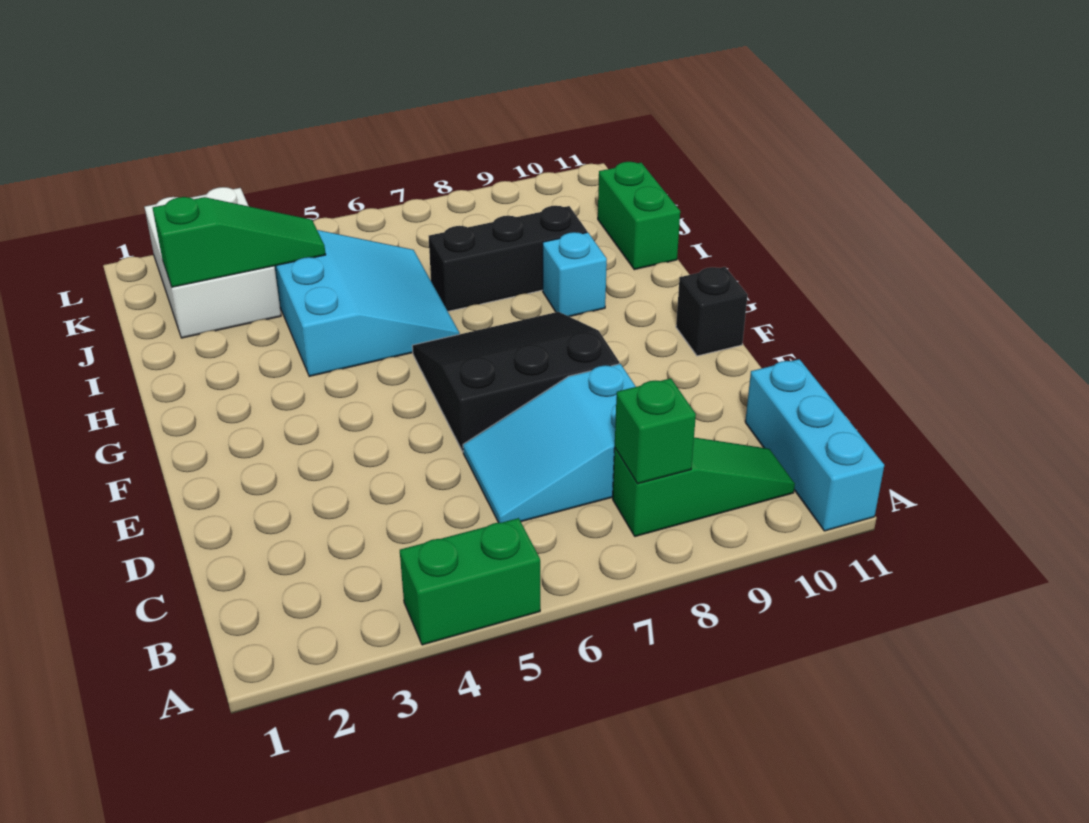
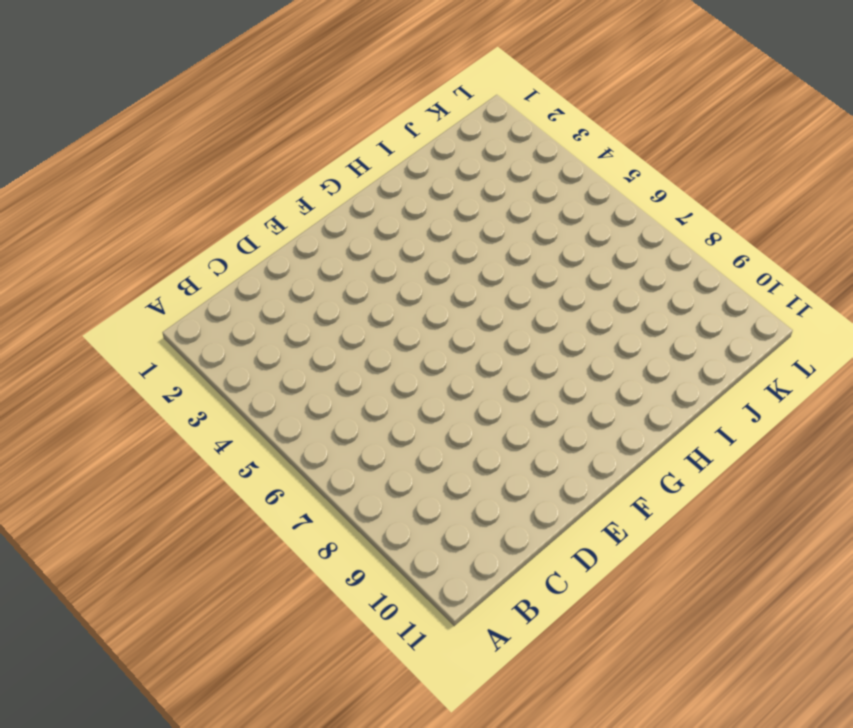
none -> green 1x2 brick [400,518,540,645]
none -> cyan 1x3 brick [745,359,884,531]
none -> green 1x3 slope [613,438,795,537]

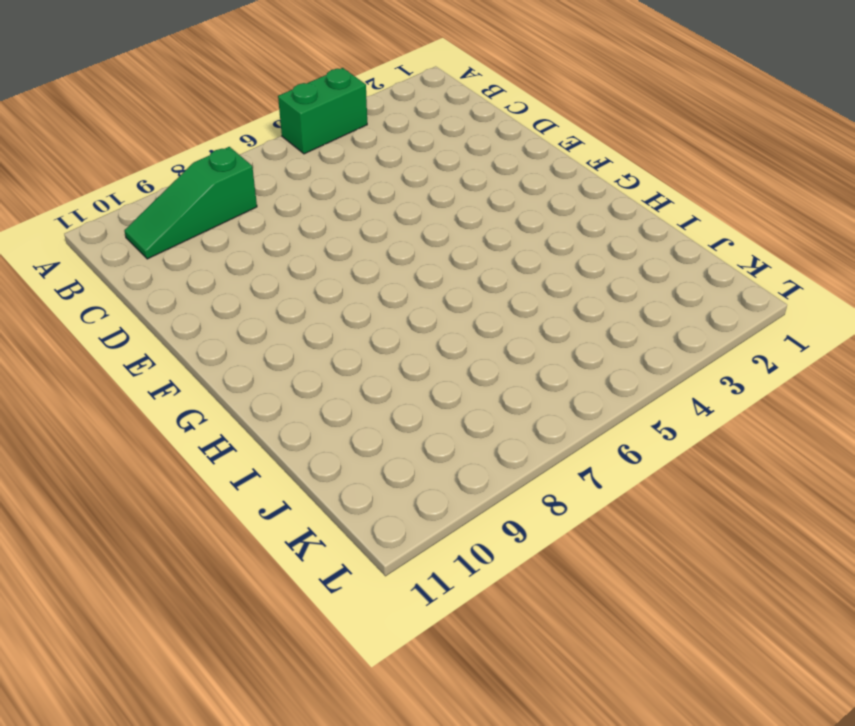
none -> cyan 1x3 brick [745,359,884,531]
none -> cyan 2x3 slope [463,364,636,523]
none -> black 3x3 slope [412,312,619,452]

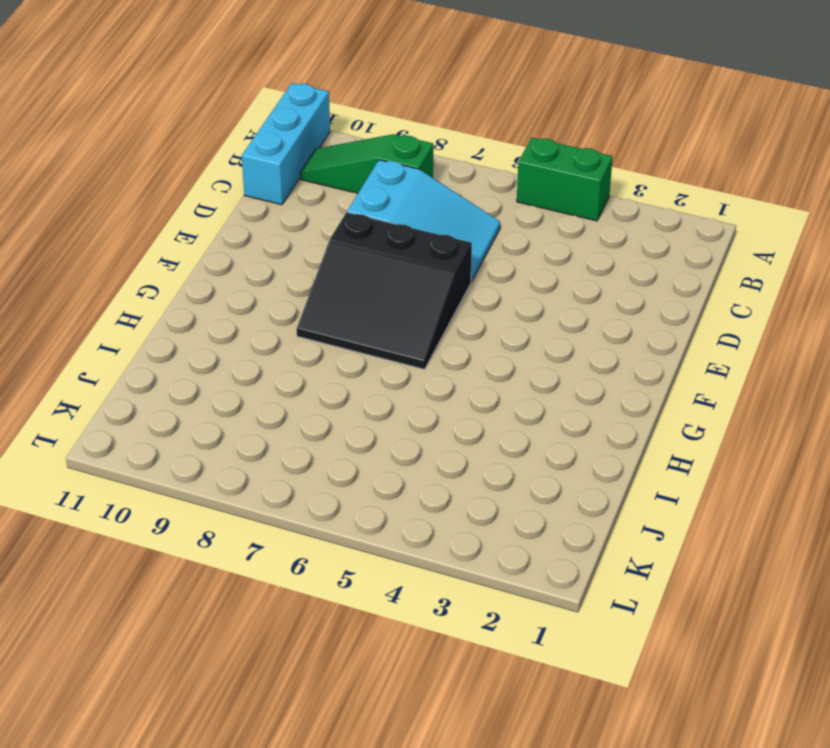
none -> black 1x1 brick [676,267,748,356]
none -> cyan 3x3 slope [274,230,460,377]
none -> cyan 1x1 brick [543,232,607,317]

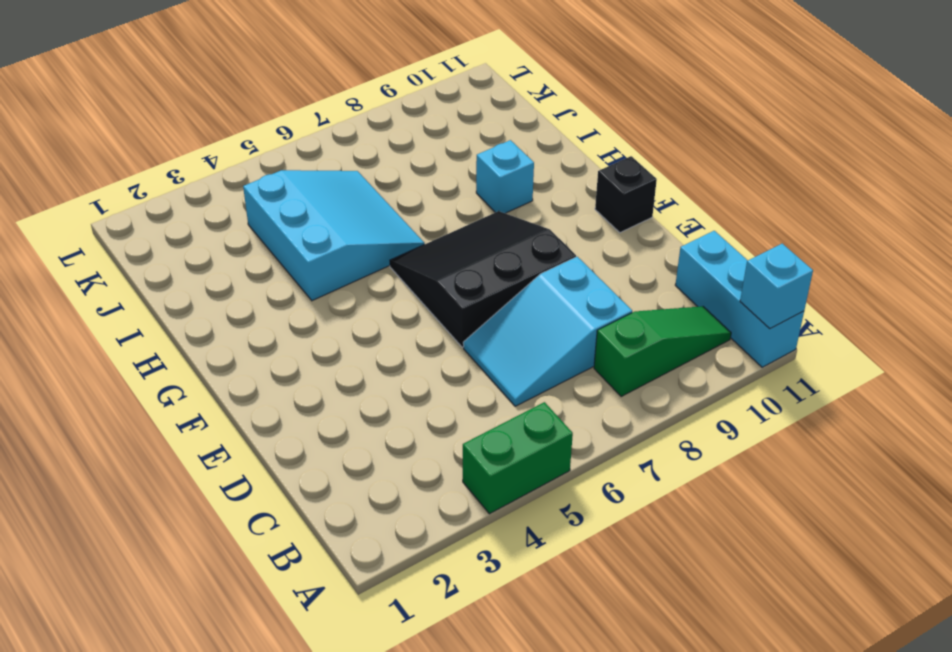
cyan 1x1 brick [740,244,813,329] -> none
none -> black 1x3 brick [429,206,587,311]
none -> green 1x2 brick [598,162,680,270]
none -> white 2x3 brick [145,187,281,338]

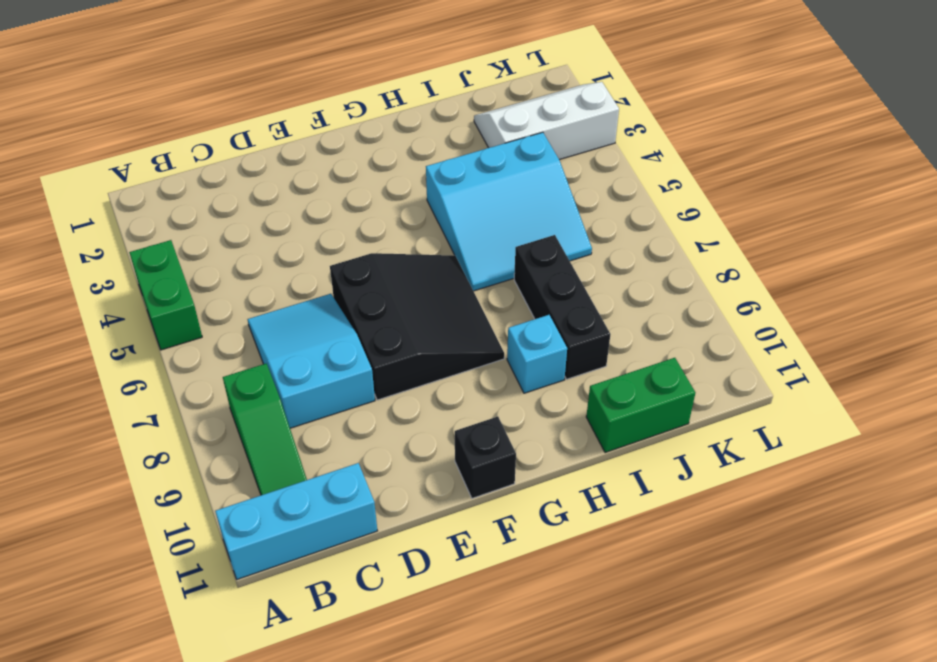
white 2x3 slope [474,82,619,160] -> white 2x3 brick [145,187,281,338]
none -> green 1x1 brick [615,378,696,484]
none -> green 1x3 slope [153,197,326,287]

